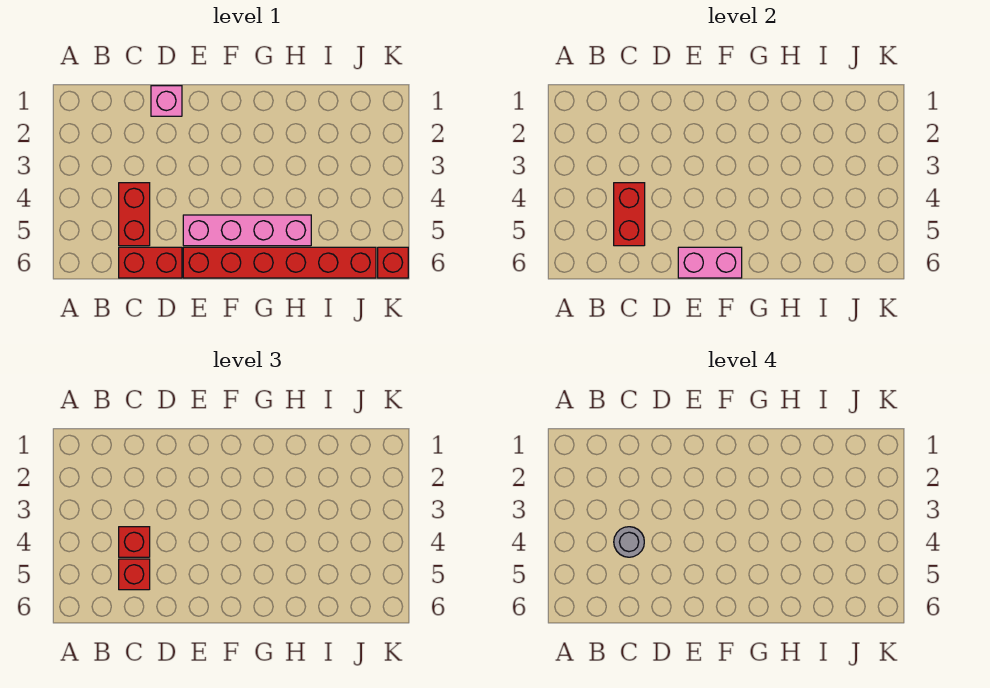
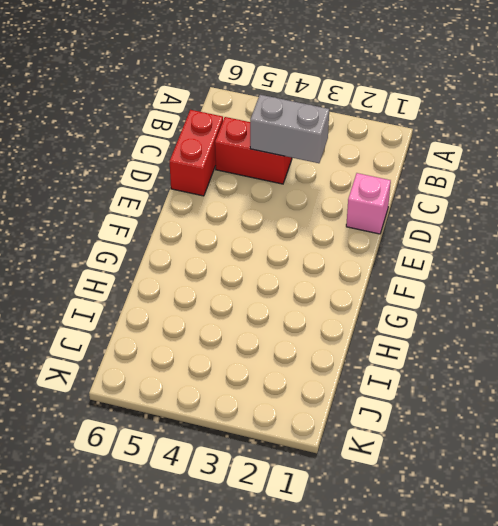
grey 1x2 brick [250,95,329,163] -> red 1x2 brick [614,183,645,246]
none -> pink 1x4 brick [183,215,311,246]
none -> red 1x6 brick [183,247,376,278]

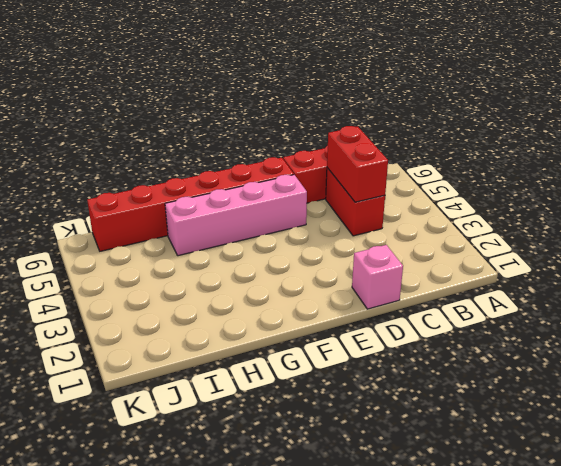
none -> red 1x1 brick [378,247,408,278]
none -> pink 1x2 brick [678,247,742,278]

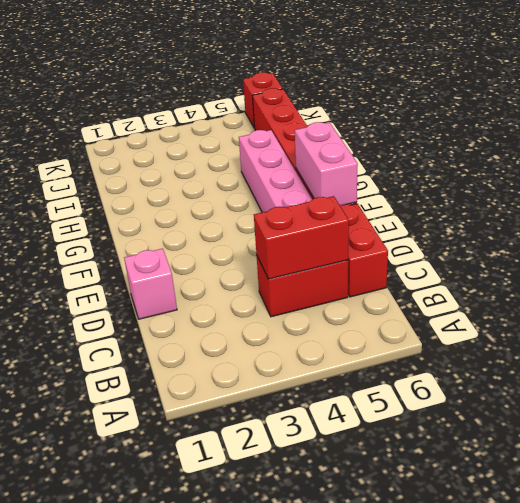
none -> red 1x1 brick [119,527,150,557]
none -> red 1x1 brick [119,559,150,590]

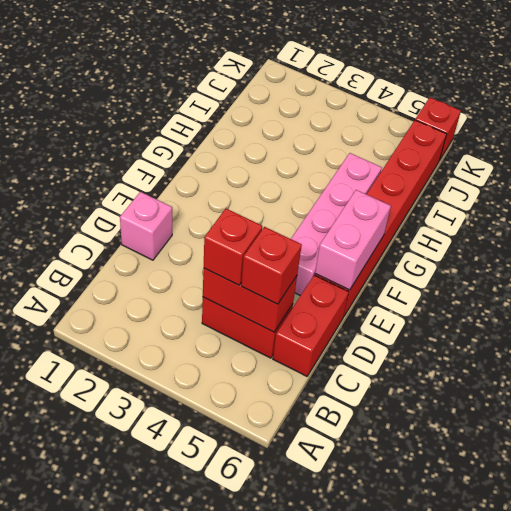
none -> grey 1x1 round brick [614,527,644,557]

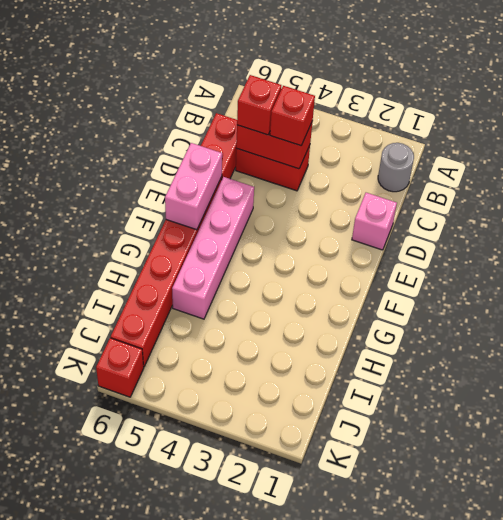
grey 1x1 round brick [378,143,414,192] -> grey 1x1 round brick moved to [614,527,644,557]

